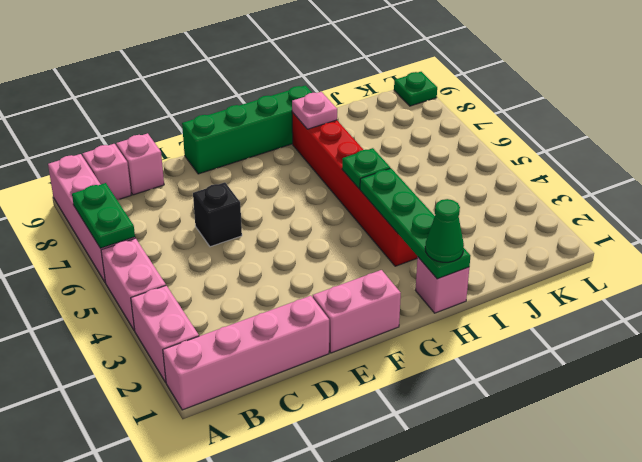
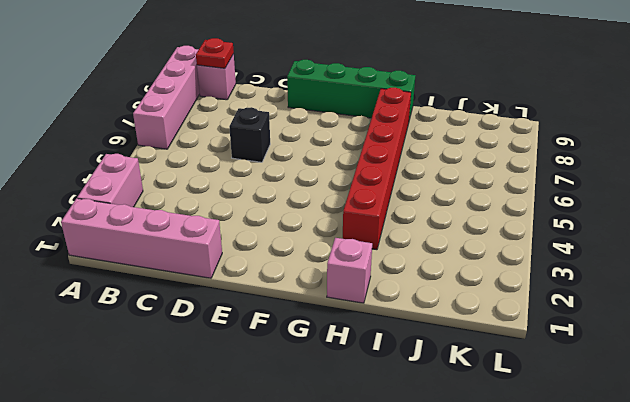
red 1x1 plate [196,38,234,68] -> none
none -> pink 1x2 brick [101,238,166,331]
none -> pink 1x1 brick [116,133,164,195]
none -> pink 1x2 brick [313,270,401,353]

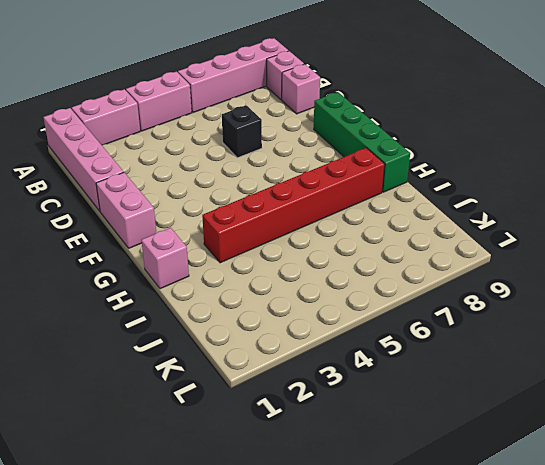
none -> green 1x1 plate [394,72,437,106]
none -> green 1x2 plate [72,183,135,248]
none -> green 1x4 plate [360,168,471,279]

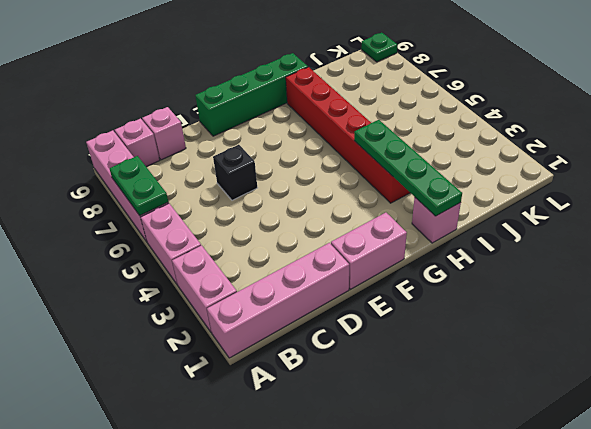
none -> green 1x1 plate [342,148,390,189]
none -> pink 1x1 plate [292,92,337,129]
none -> green 1x1 cone [425,199,464,262]

